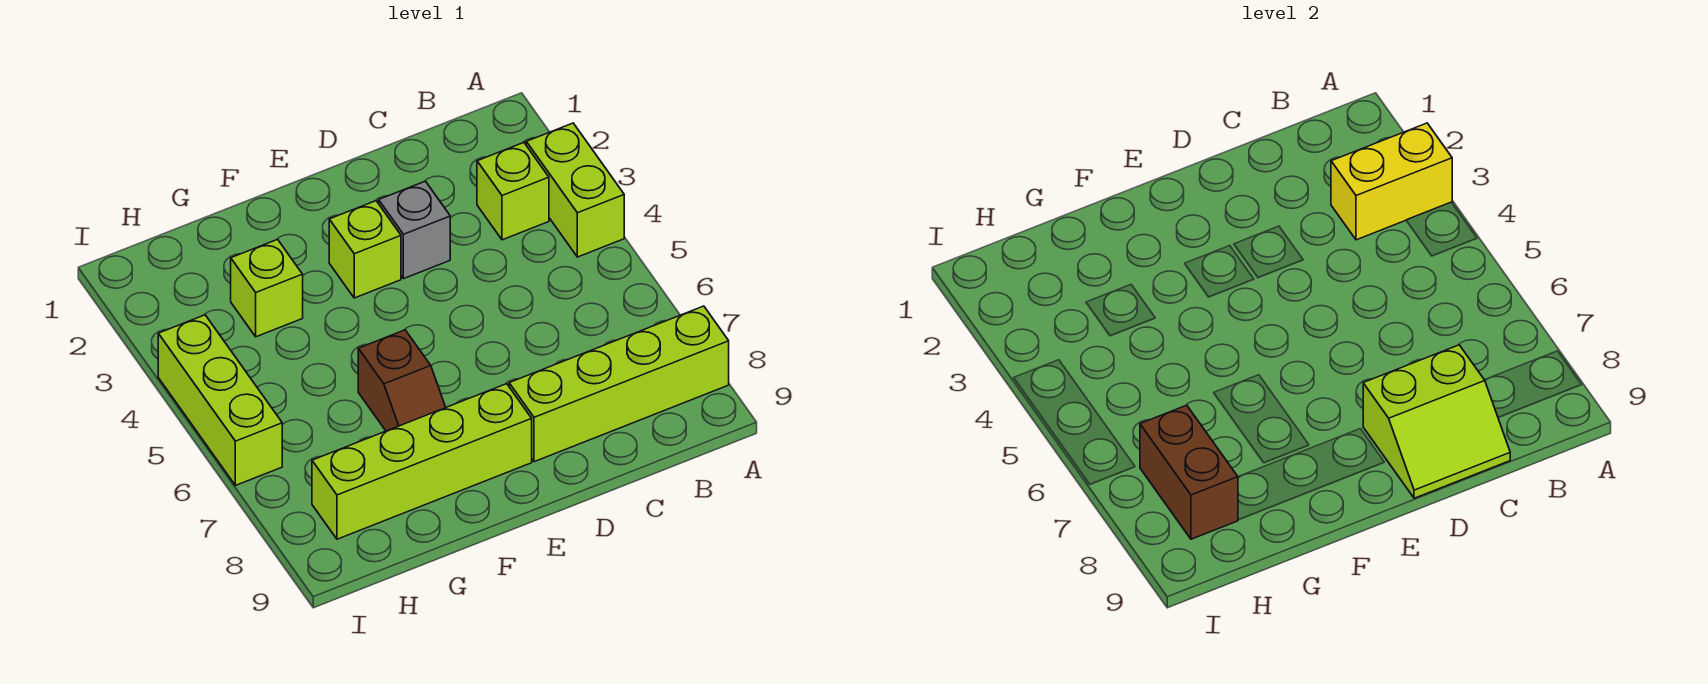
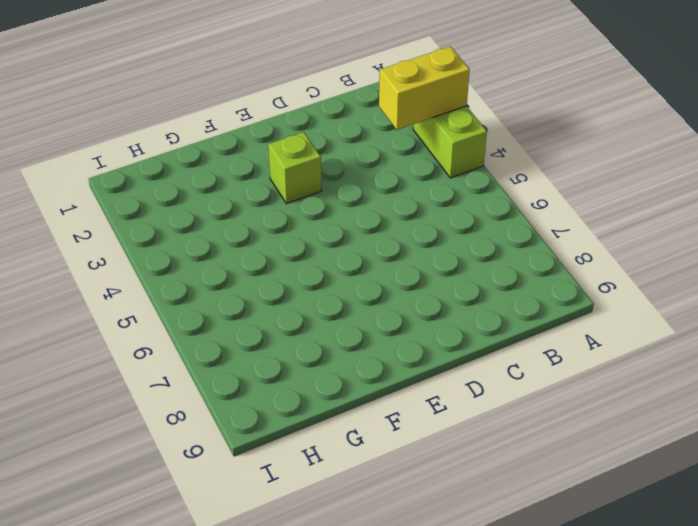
none -> lime 1x4 brick [509,306,729,462]
none -> lime 1x1 brick [477,143,549,240]
none -> grey 1x1 brick [379,181,450,279]

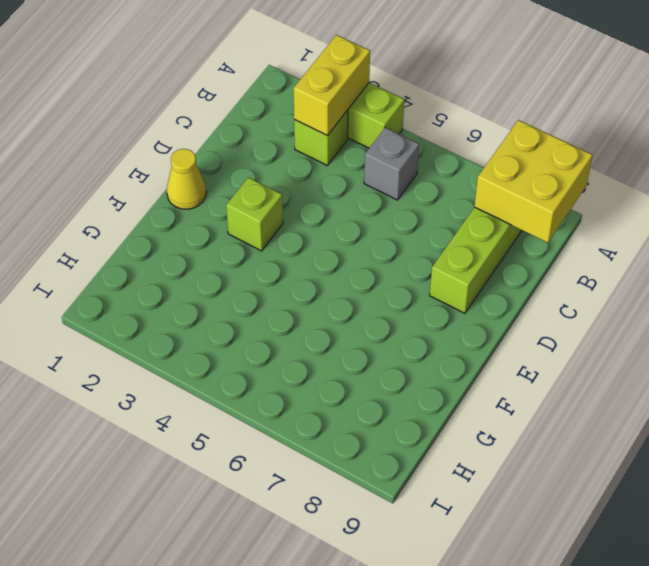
yellow 2x2 brick [474,120,592,243] -> none
grey 1x1 brick [364,128,419,200] -> grey 1x1 brick moved to [379,181,450,279]
yellow 1x1 cone [167,149,206,209] -> none
none -> lime 1x4 brick [312,384,532,539]
none -> brown 1x2 slope [358,330,446,431]
none -> lime 1x1 brick [231,240,303,337]

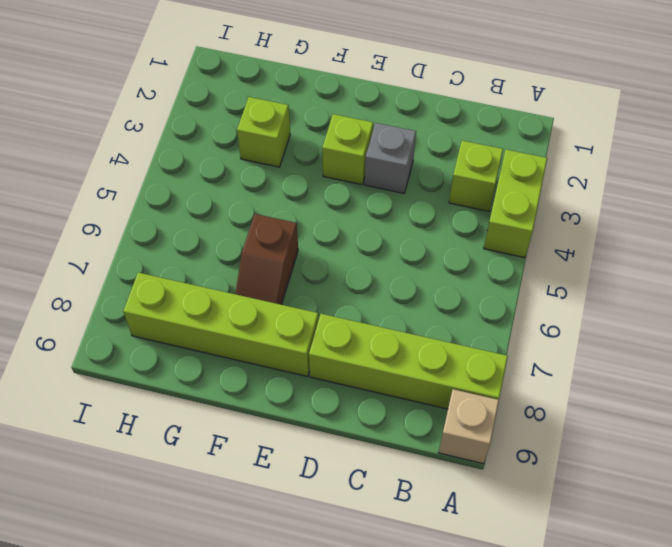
tan 1x1 brick [439,389,499,464] -> none
none -> lime 1x3 brick [158,315,282,485]
none -> yellow 1x2 brick [1331,123,1452,240]
none -> lime 2x2 slope [1363,345,1510,498]

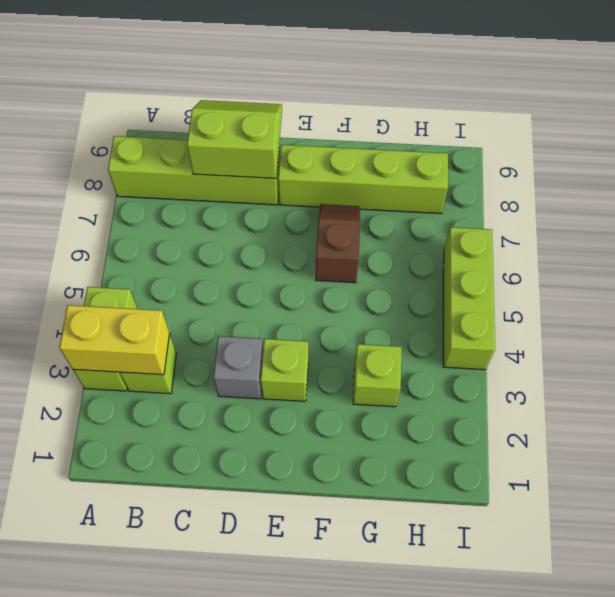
none -> brown 1x2 brick [1140,405,1238,539]

